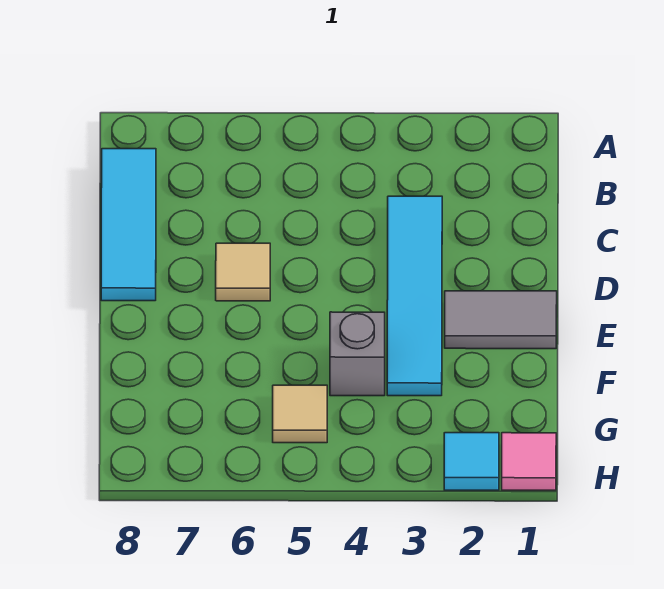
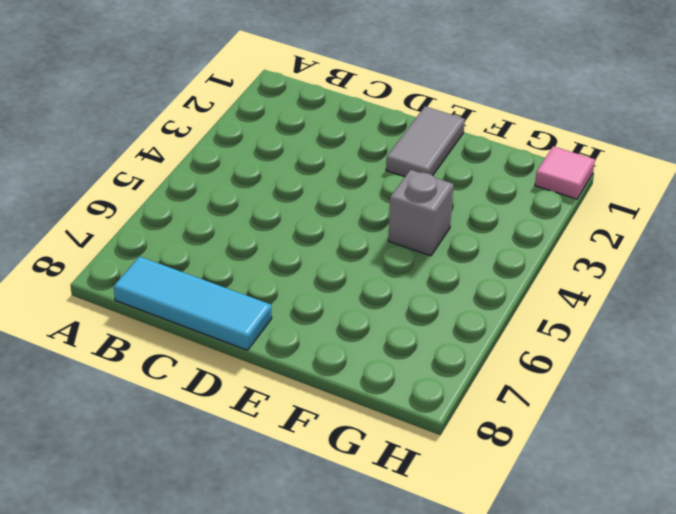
none -> cyan 1x4 tile [387,196,442,396]
none -> tan 1x1 tile [216,243,270,301]

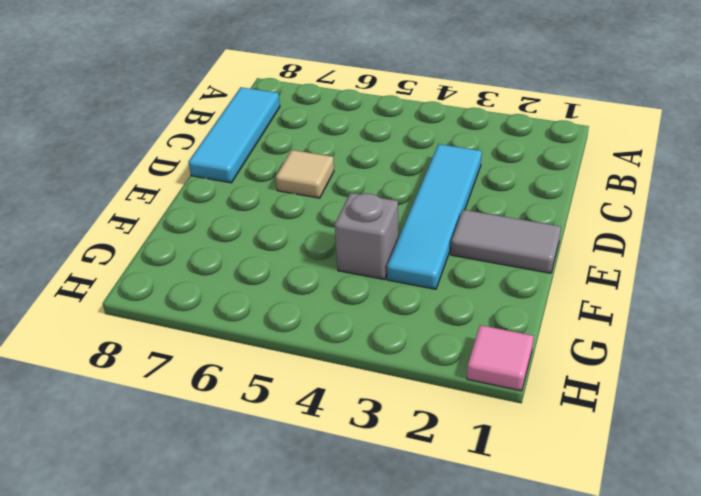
none -> tan 1x1 tile [273,385,327,443]
none -> cyan 1x1 tile [444,433,499,490]

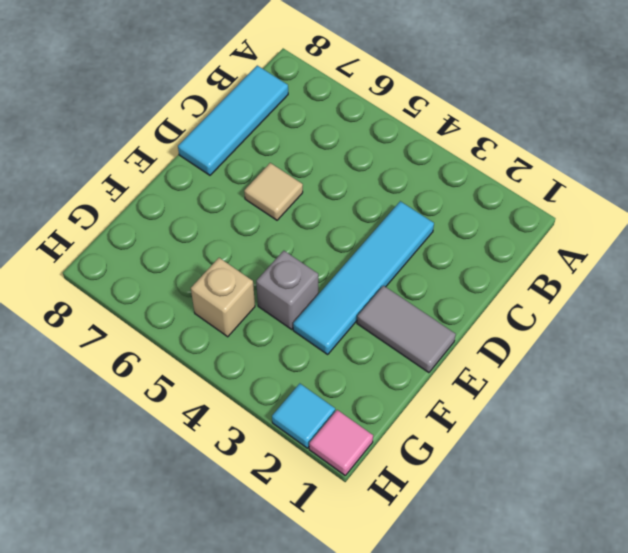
tan 1x1 brick [191,258,255,337] -> tan 1x1 tile [273,385,327,443]

